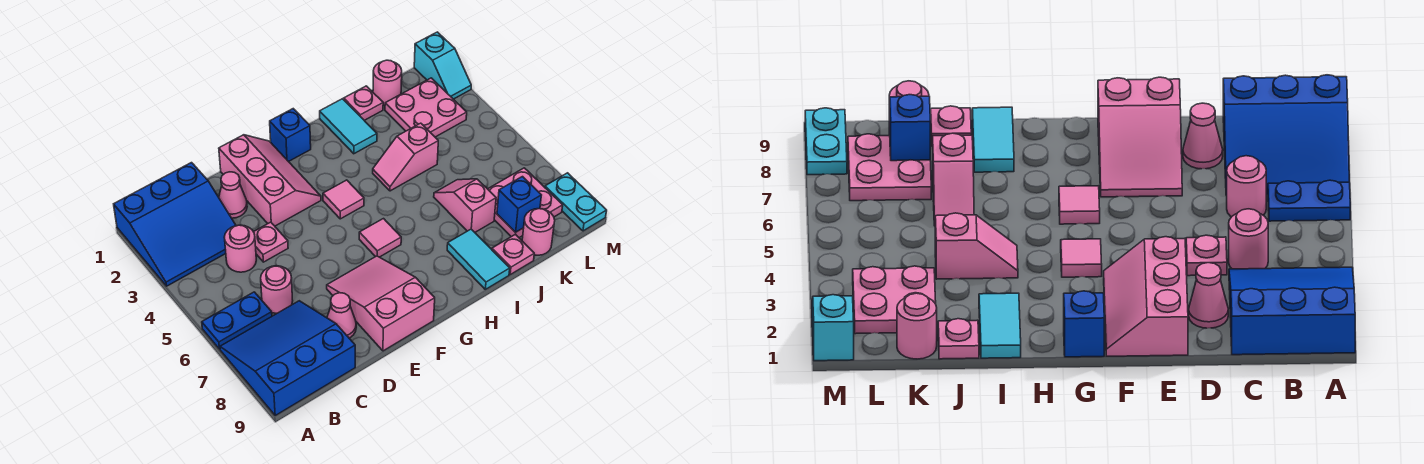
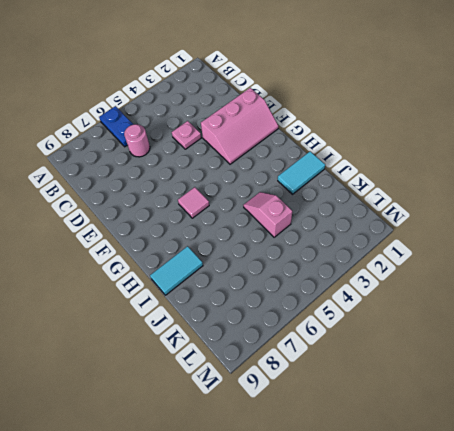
none -> blue 3x3 slope [114,163,236,286]
none -> blue 3x3 slope [220,301,355,415]
none -> pink 1x1 round brick [224,225,256,272]

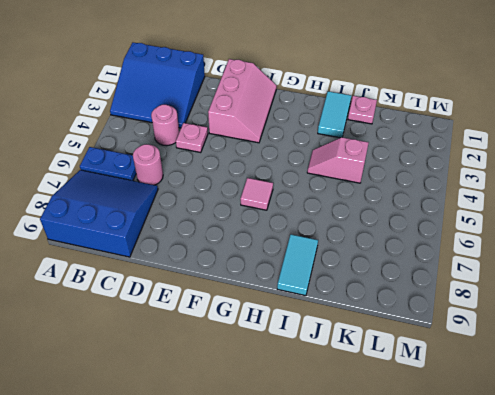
none -> pink 1x1 cone [219,172,247,218]
none -> pink 1x1 cone [327,293,356,338]
none -> pink 2x3 slope [327,256,435,351]

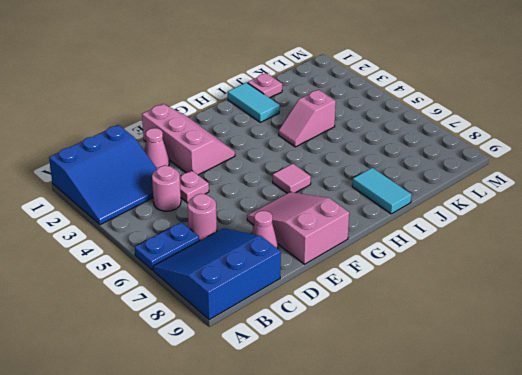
none -> blue 1x1 brick [270,109,311,162]
none -> pink 1x1 tile [323,180,364,219]
none -> pink 1x2 slope [434,179,496,232]

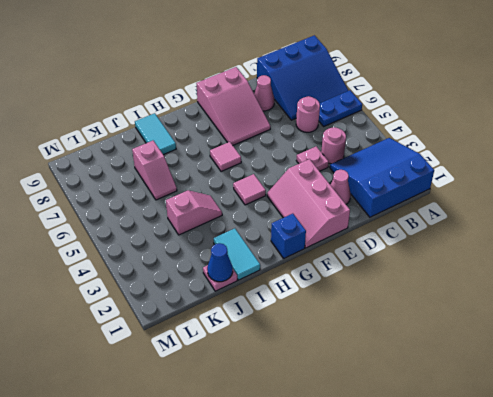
blue 1x1 cone [207,243,233,282] -> none
none -> pink 1x1 plate [492,234,534,274]
none -> pink 1x1 round brick [373,60,402,105]
none -> pink 2x2 plate [385,78,467,137]

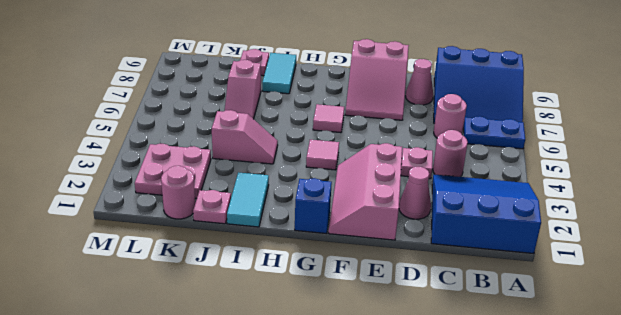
none -> pink 2x2 plate [488,168,563,238]
none -> pink 1x1 round brick [522,209,555,255]
none -> cyan 1x2 slope [414,32,471,99]

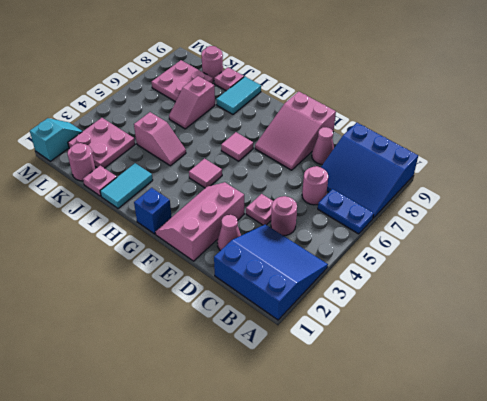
none -> cyan 1x2 plate [545,173,607,231]
none -> blue 1x1 brick [497,177,541,232]

